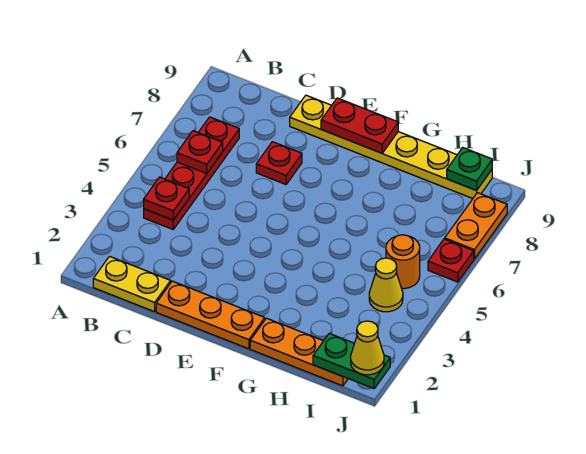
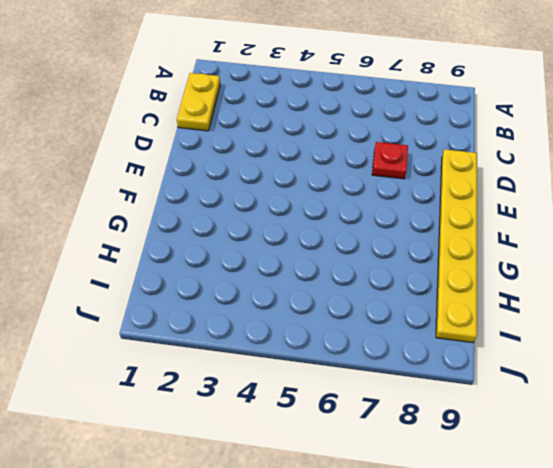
none -> red 1x4 plate [144,117,239,229]
none -> orange 1x3 plate [156,281,265,349]
none -> orange 1x3 plate [250,318,348,386]

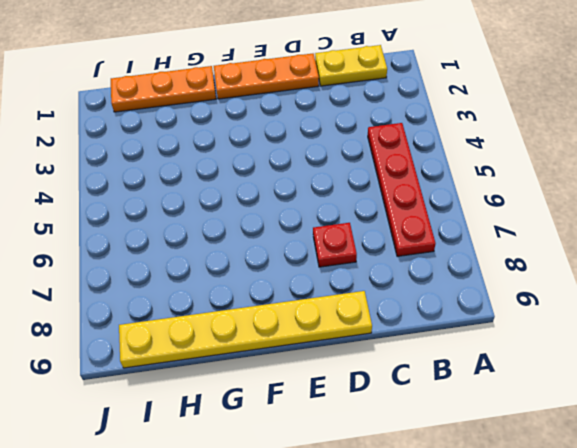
none -> yellow 1x1 cone [369,258,403,312]
none -> orange 1x1 round brick [386,235,420,289]
none -> red 1x1 plate [428,239,474,282]

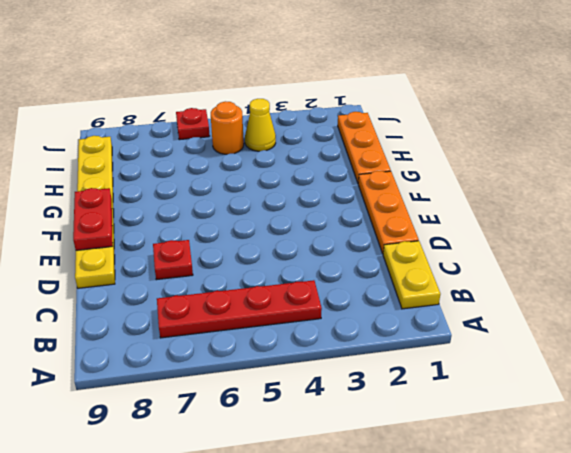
none -> orange 1x2 plate [445,193,507,259]
none -> red 1x1 plate [144,177,189,220]
none -> red 1x1 plate [177,131,223,173]

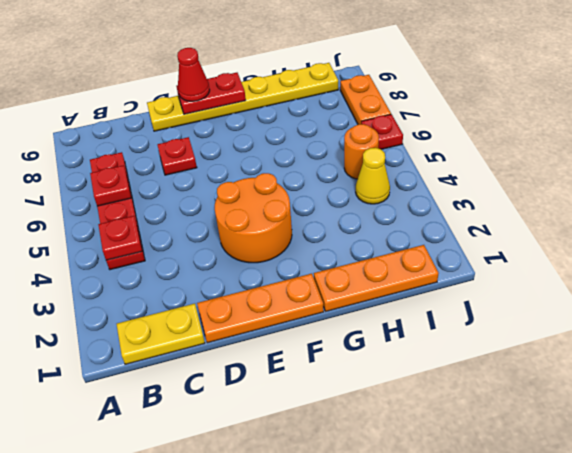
orange 2x2 round brick [215,173,292,263] -> none
red 1x1 cone [177,48,210,101] -> none
none -> green 1x2 plate [313,333,390,388]
none -> green 1x1 plate [447,148,492,190]
none -> yellow 1x1 cone [351,321,384,375]

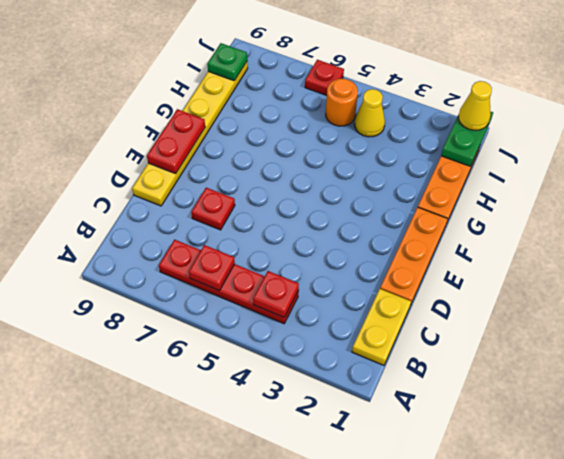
none -> orange 1x2 plate [445,193,507,259]

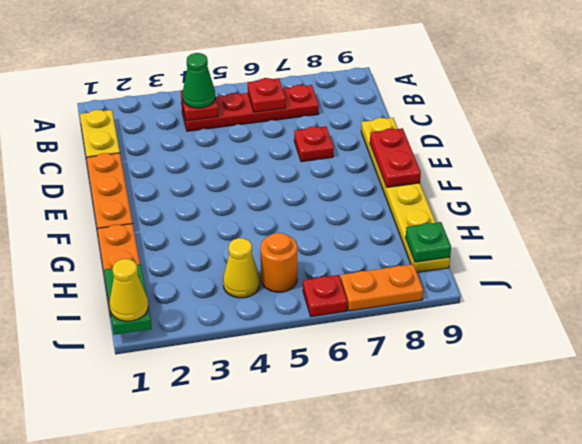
green 1x1 cone [183,53,215,108] -> none

